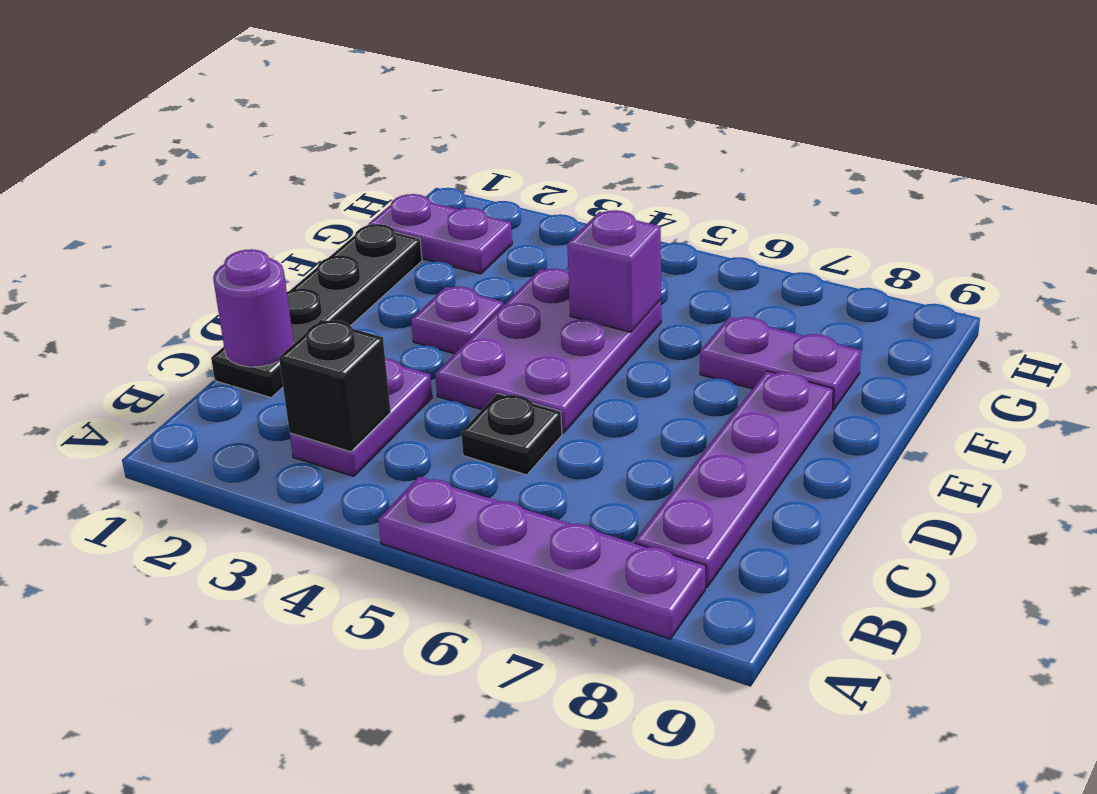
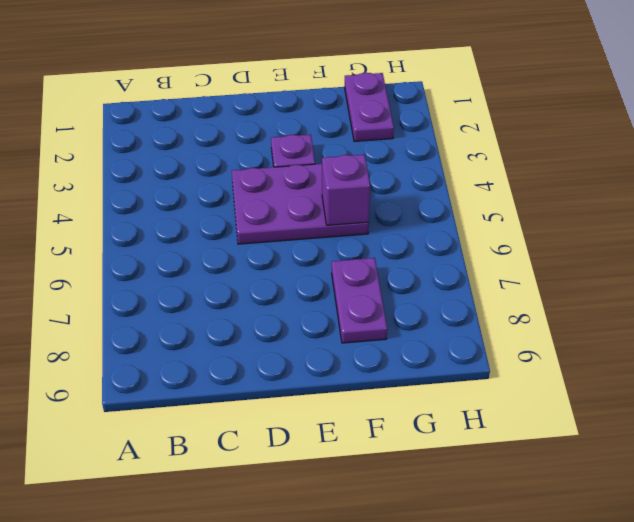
none -> purple 1x4 plate [378,477,706,639]
none -> purple 1x2 plate [290,358,432,477]
none -> purple 1x4 plate [635,371,833,588]

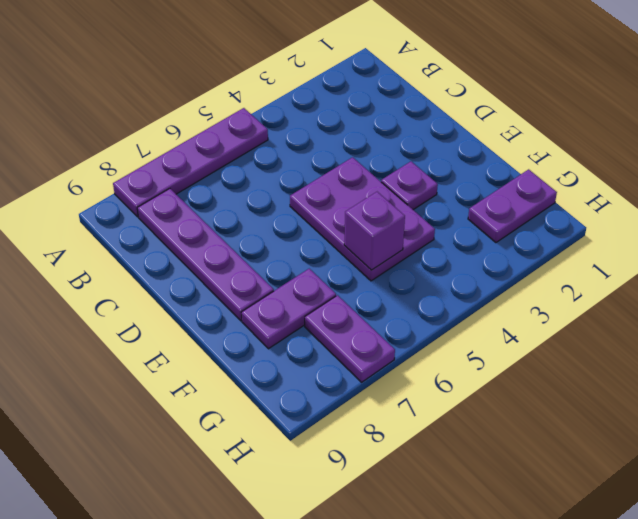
purple 1x2 plate [305,295,395,382] -> purple 1x2 plate moved to [290,358,432,477]
none -> black 1x4 plate [211,224,422,398]
none -> black 1x1 plate [461,394,562,475]
none -> black 1x1 brick [279,320,391,452]

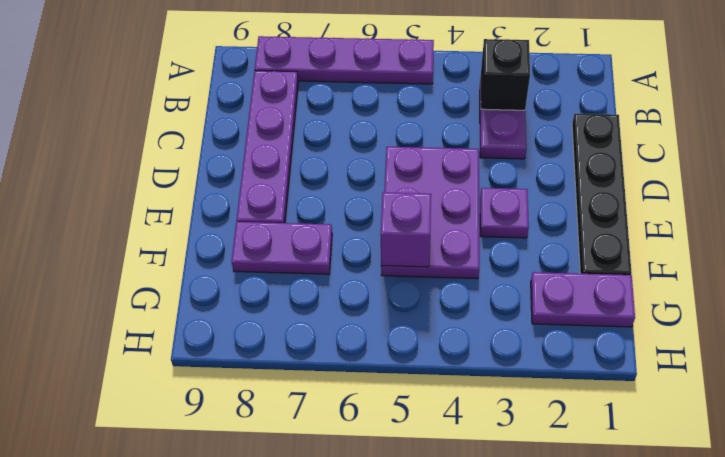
none -> black 1x1 plate [461,394,562,475]
none -> purple 1x1 round brick [213,249,294,367]

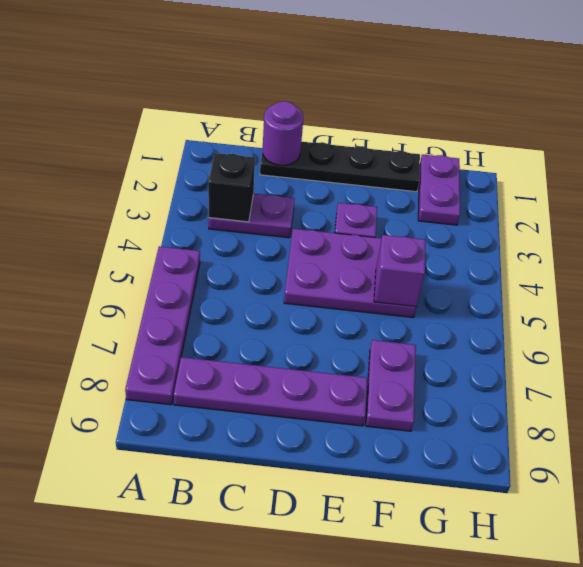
none -> black 1x1 plate [461,394,562,475]

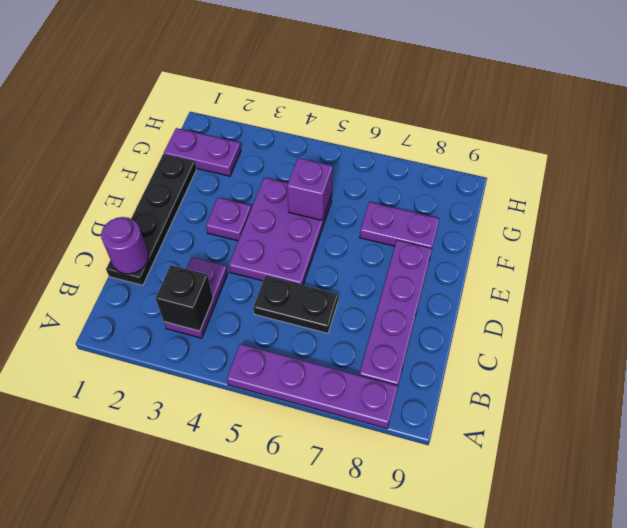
black 1x2 plate [253,276,338,333] -> black 1x1 plate [461,394,562,475]

